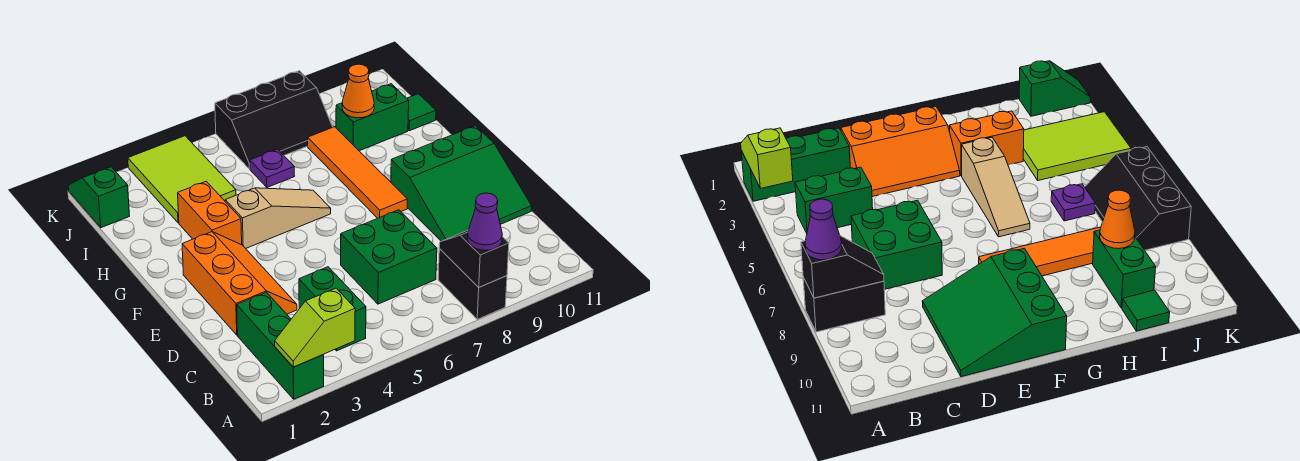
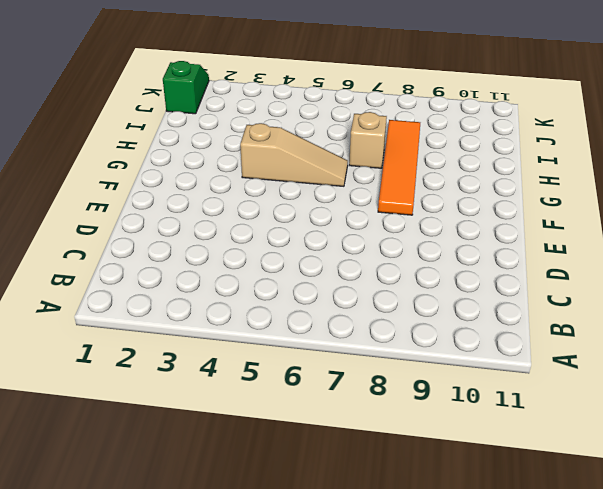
tan 1x1 brick [349,112,387,168] -> none
none -> green 1x3 brick [237,292,324,399]
none -> black 1x2 brick [438,249,507,319]
none -> green 1x2 brick [299,267,366,351]

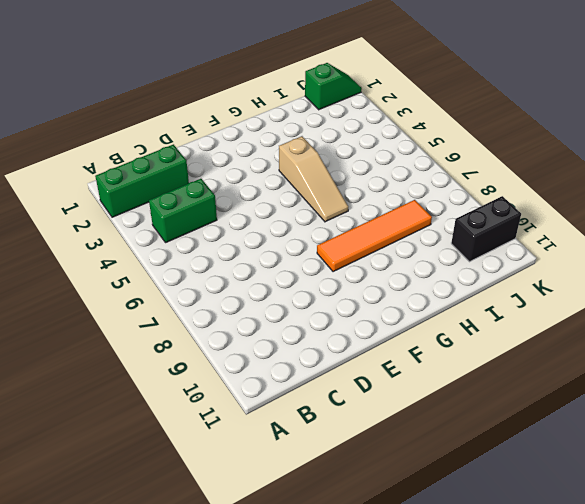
black 1x2 brick [451,196,521,262] -> black 1x2 brick moved to [438,249,507,319]
none -> green 2x2 brick [341,210,437,304]
none -> orange 2x3 slope [182,232,297,335]
none -> green 3x3 slope [391,126,532,241]

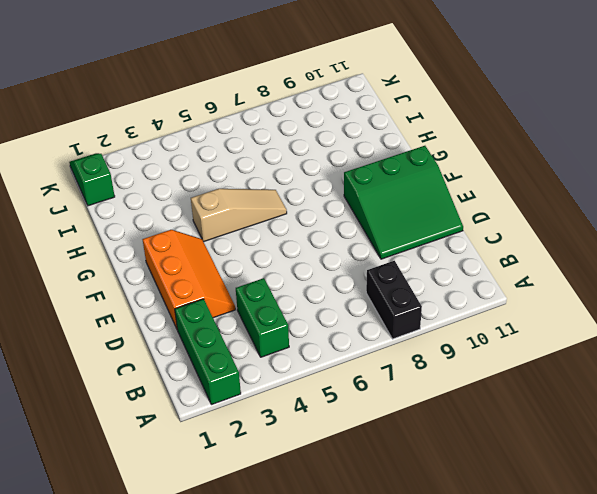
none -> green 2x2 brick [341,210,437,304]
none -> orange 1x4 tile [308,127,407,218]
none -> orange 1x2 brick [178,181,242,245]

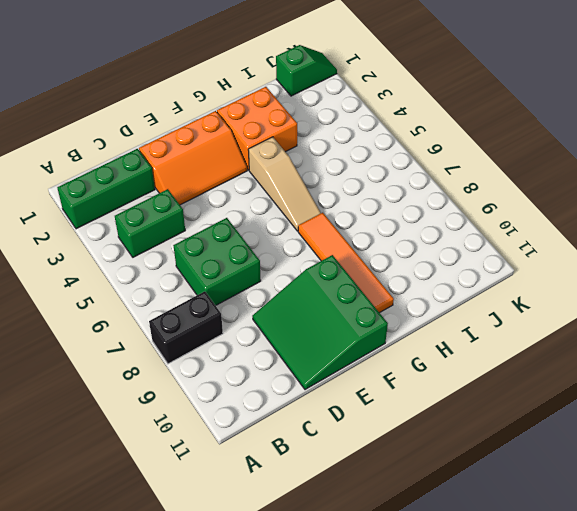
orange 2x2 brick [217,87,297,170] -> orange 1x2 brick [178,181,242,245]
orange 1x4 tile [298,213,394,313] -> orange 1x4 tile turned to [308,127,407,218]
none -> lime 2x3 tile [128,136,236,223]
none -> purple 1x1 plate [250,149,295,187]
none -> green 1x2 brick [336,84,409,151]

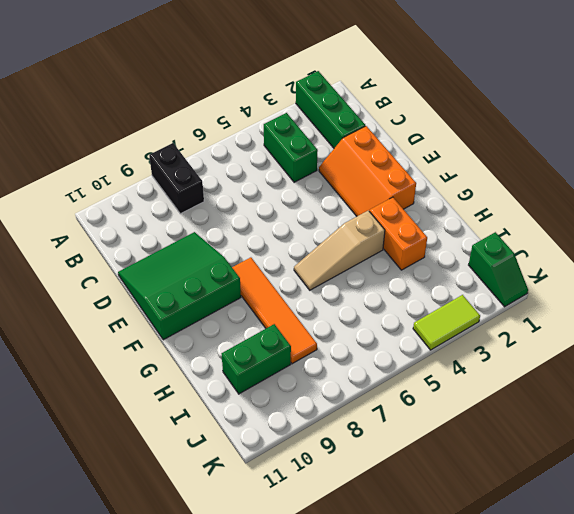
lime 1x2 tile [413,295,480,350] -> lime 2x3 tile [128,136,236,223]
none -> green 2x2 brick [341,210,437,304]
none -> purple 1x1 plate [250,149,295,187]
none -> green 1x1 tile [407,94,436,131]

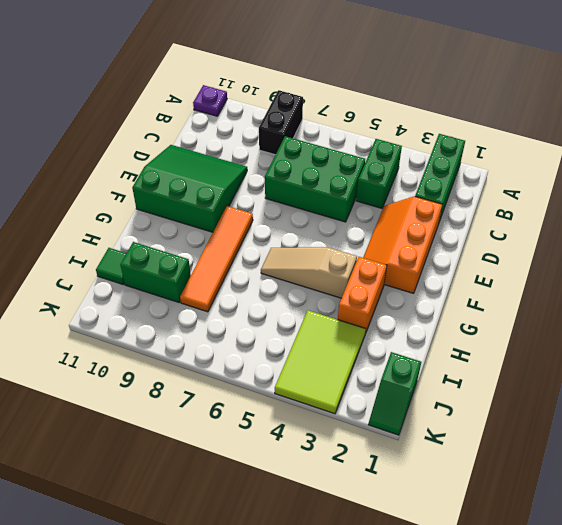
purple 1x1 plate [193,85,227,116] -> purple 1x1 plate moved to [250,149,295,187]
green 2x3 brick [265,136,365,222] -> green 2x2 brick [341,210,437,304]
none -> black 2x3 slope [215,71,333,169]
none -> lime 1x2 slope [275,288,355,367]
none -> black 1x2 slope [439,230,509,287]

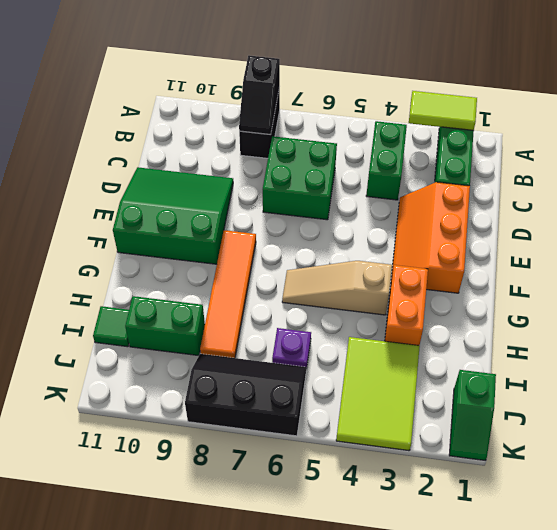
lime 1x2 tile [409,91,477,130] -> lime 1x2 slope [275,288,355,367]
none -> orange 1x1 cone [342,64,374,118]
none -> purple 1x1 cone [467,193,502,250]

